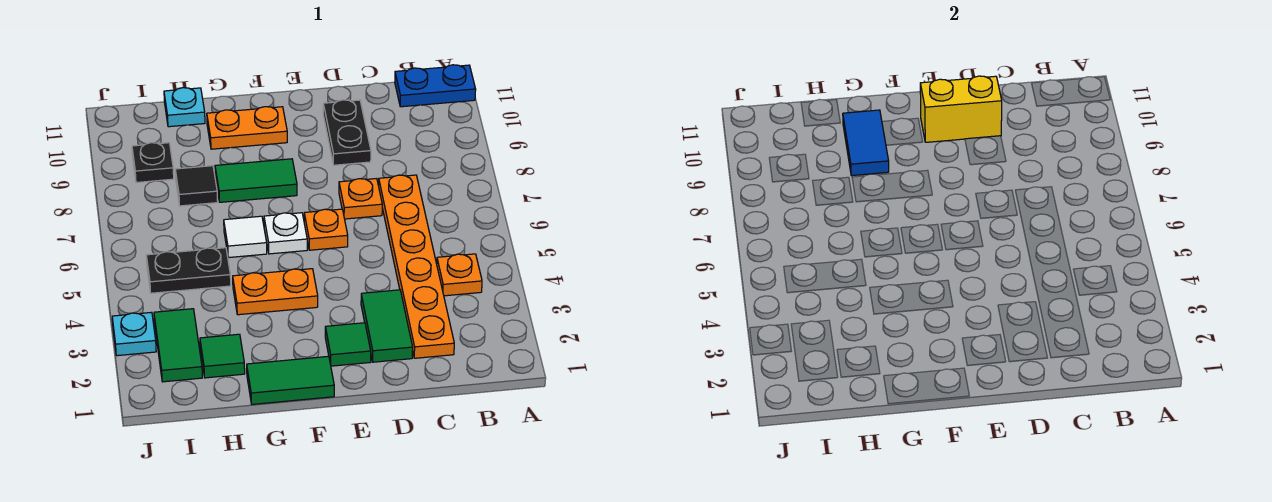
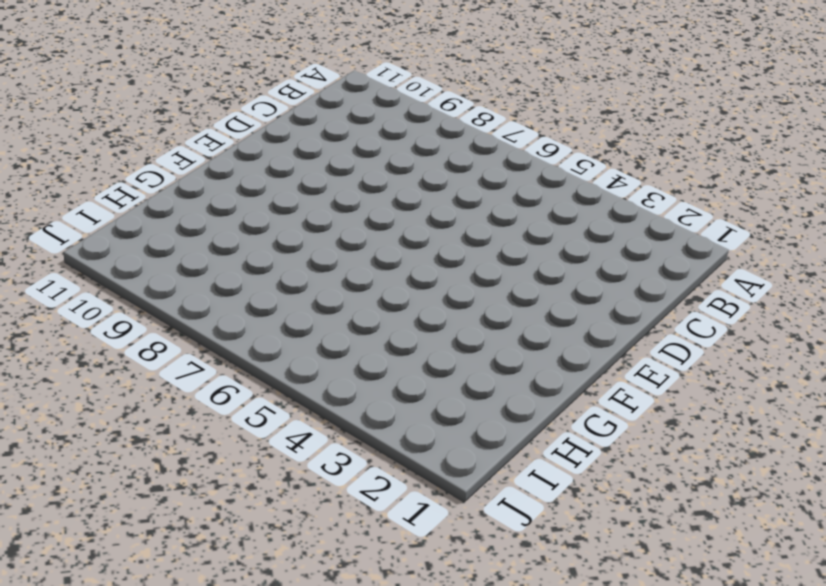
none -> blue 1x2 plate [395,65,476,107]
none -> orange 1x1 plate [437,254,482,296]
none -> orange 1x6 plate [379,175,454,358]

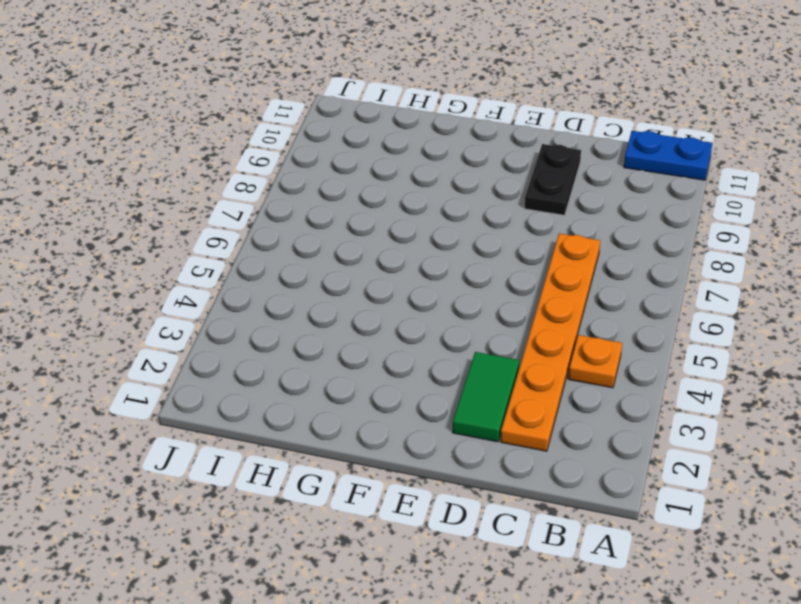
none -> orange 1x1 plate [339,179,382,219]
none -> green 1x1 tile [325,323,371,366]
none -> orange 1x1 plate [304,209,348,250]

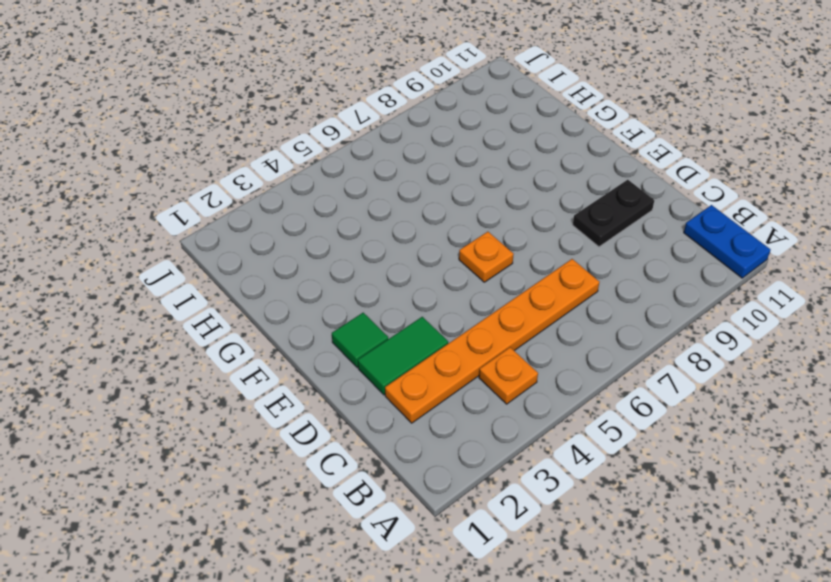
none -> orange 1x1 plate [339,179,382,219]
none -> green 1x2 tile [247,356,334,404]
none -> orange 1x2 plate [233,269,318,315]

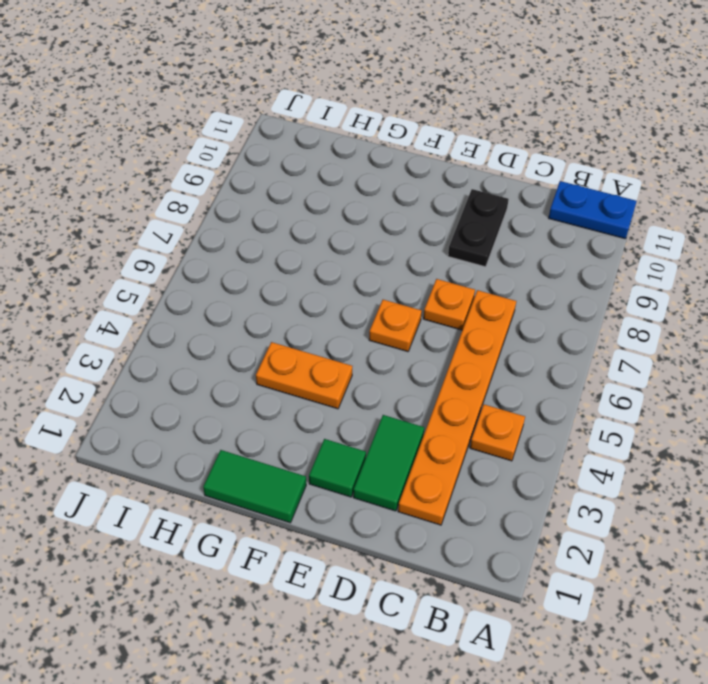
none -> white 1x1 plate [264,213,307,254]
none -> green 1x2 tile [215,159,297,202]
none -> orange 1x2 plate [207,107,287,149]

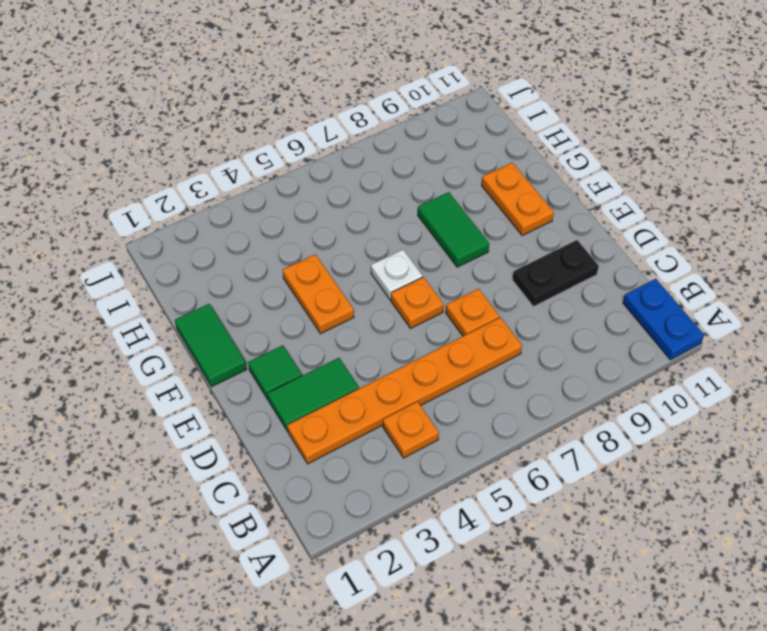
none -> white 1x1 tile [224,216,267,258]
none -> green 1x1 tile [200,334,245,378]
none -> black 1x2 plate [146,248,231,293]

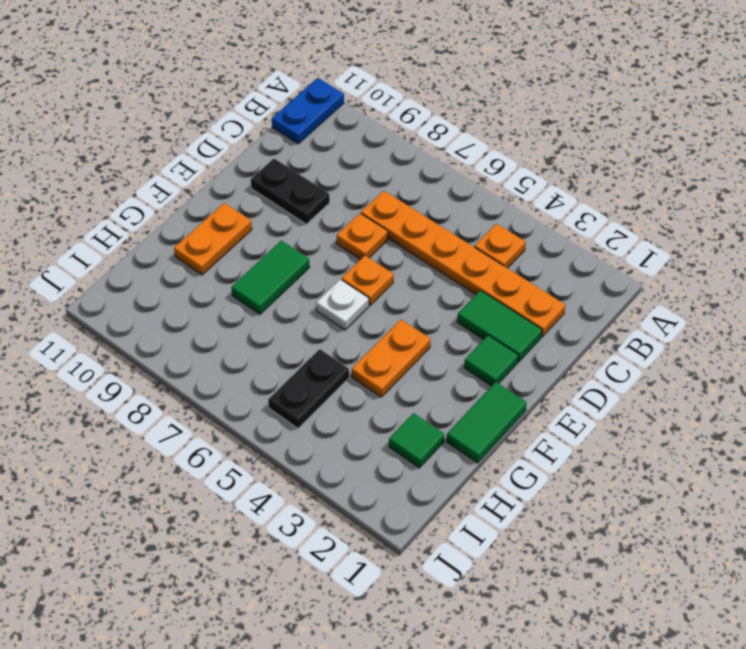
none -> white 1x1 tile [224,216,267,258]
none -> black 1x1 tile [175,166,218,206]
none -> cyan 1x1 plate [164,88,205,127]

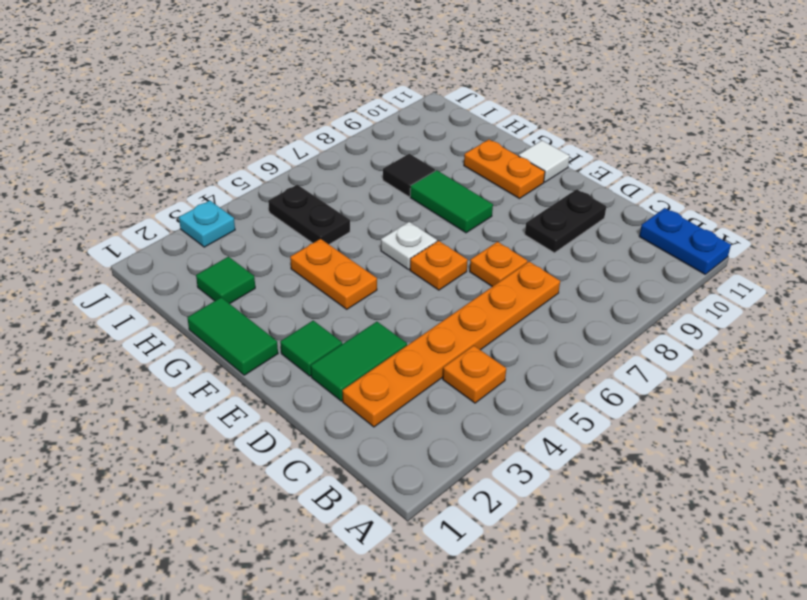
white 1x1 tile [518,141,570,182] -> white 1x1 tile moved to [224,216,267,258]
none -> cyan 1x1 plate [164,88,205,127]
none -> green 1x2 tile [154,309,202,382]
none -> black 1x1 plate [132,143,174,183]

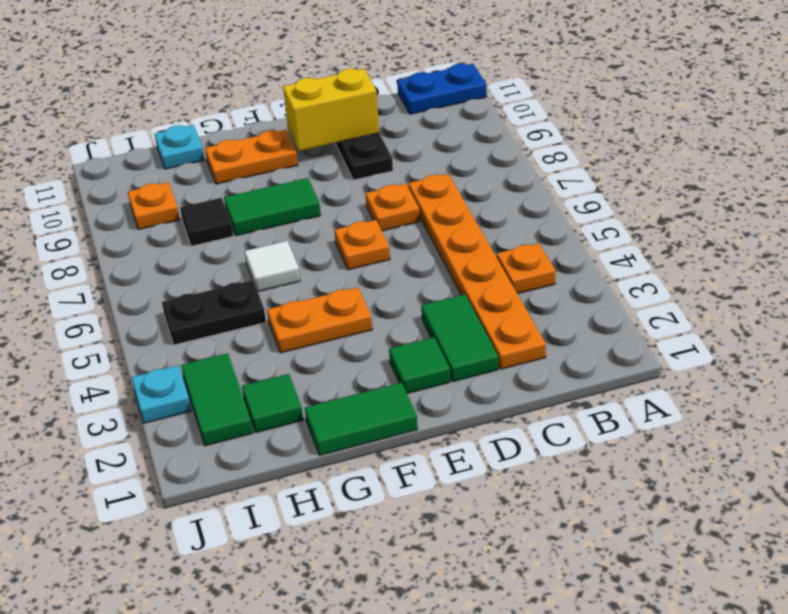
orange 1x1 plate [128,182,180,230] -> black 1x1 plate [132,143,174,183]
none -> white 1x1 plate [264,213,307,254]
none -> blue 1x2 tile [843,110,889,176]

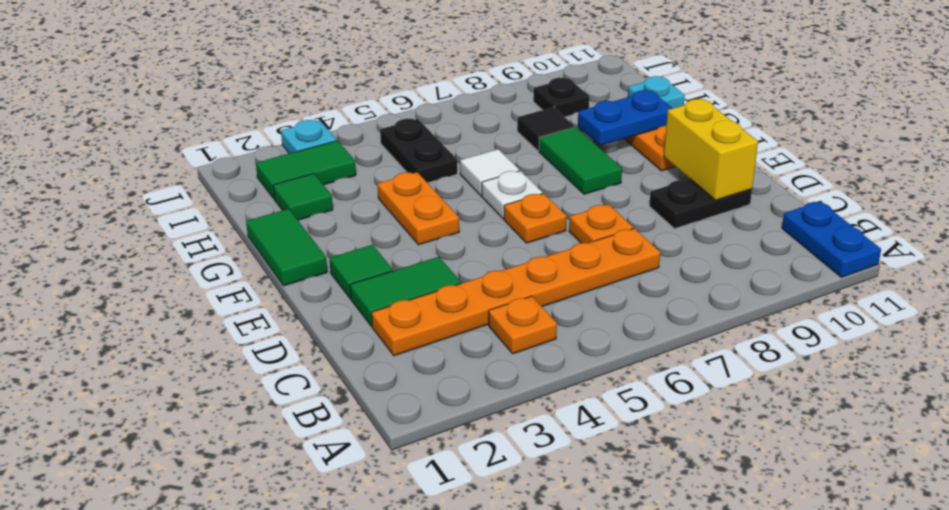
blue 1x2 plate [578,90,673,146] -> blue 1x2 tile [843,110,889,176]

